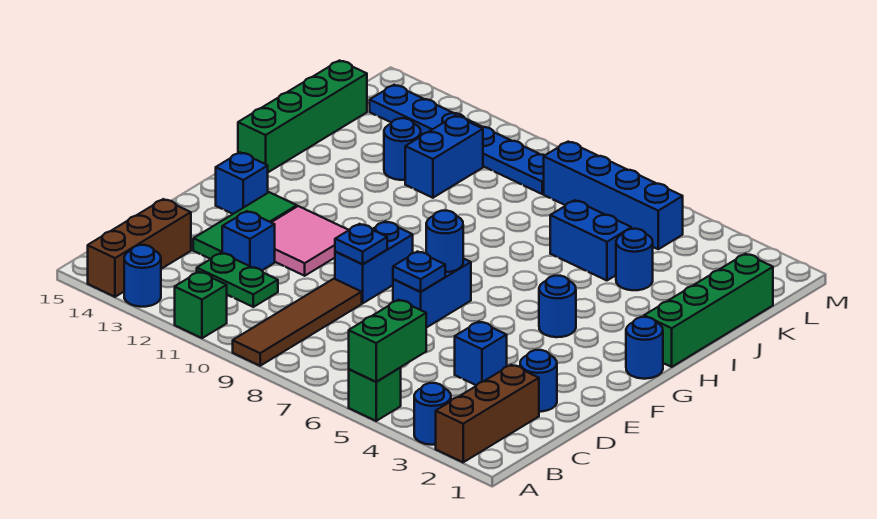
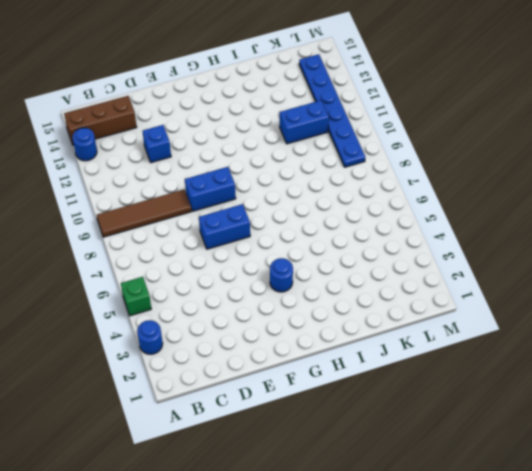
none -> brown 1x3 brick [436,365,539,462]
none -> green 1x1 brick [175,272,227,338]
none -> green 1x2 plate [197,253,278,307]
none -> blue 1x1 round brick [520,350,557,412]

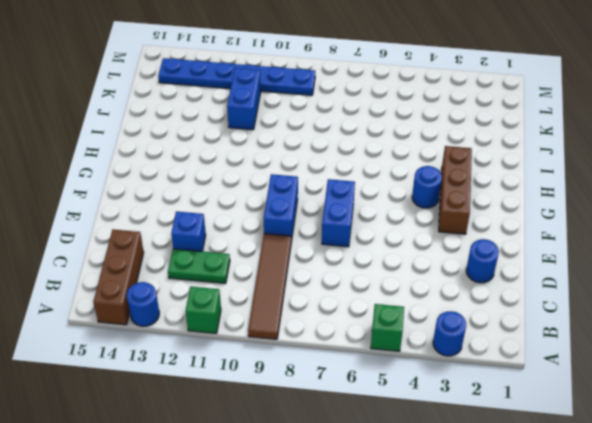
brown 1x3 brick [439,146,472,234] -> brown 1x3 brick moved to [436,365,539,462]
none -> blue 1x1 brick [455,322,507,385]
none -> green 1x3 tile [193,192,297,259]
none -> pink 2x2 tile [271,206,348,276]
none -> blue 1x1 brick [216,152,268,214]

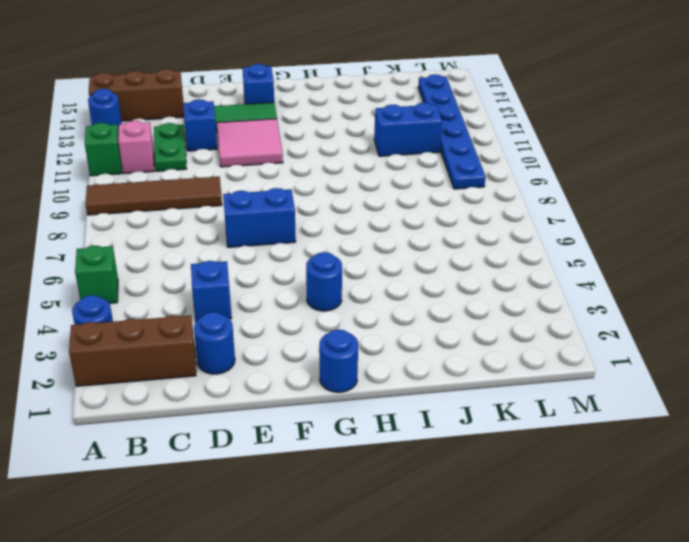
pink 1x1 brick [118,121,154,174] -> none
none -> blue 1x2 brick [335,221,413,303]
none -> green 1x4 brick [644,254,773,367]
none -> green 1x4 brick [238,61,367,172]
none -> blue 1x1 round brick [616,229,653,290]

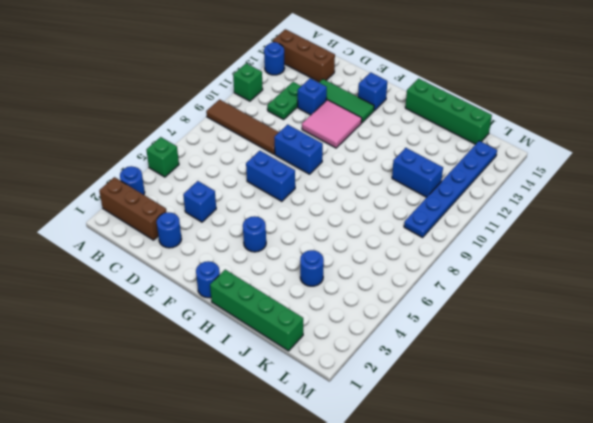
none -> blue 1x2 brick [550,200,631,280]
none -> blue 1x1 round brick [384,118,421,180]
none -> blue 1x4 brick [544,142,683,249]
none -> green 1x2 brick [349,300,426,382]

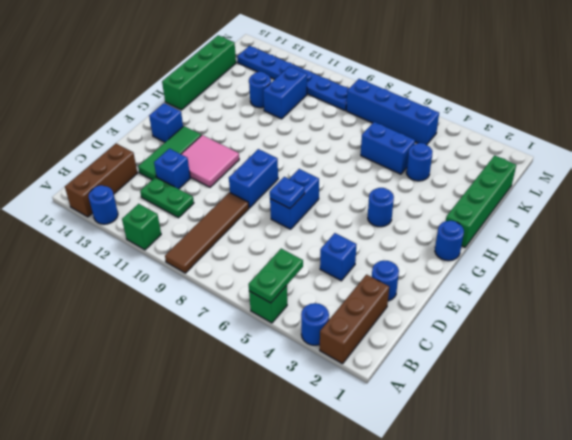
green 1x2 plate [248,249,303,303] -> green 1x2 brick [349,300,426,382]
none -> blue 1x1 plate [335,224,387,264]
none -> blue 1x1 round brick [426,211,463,272]

